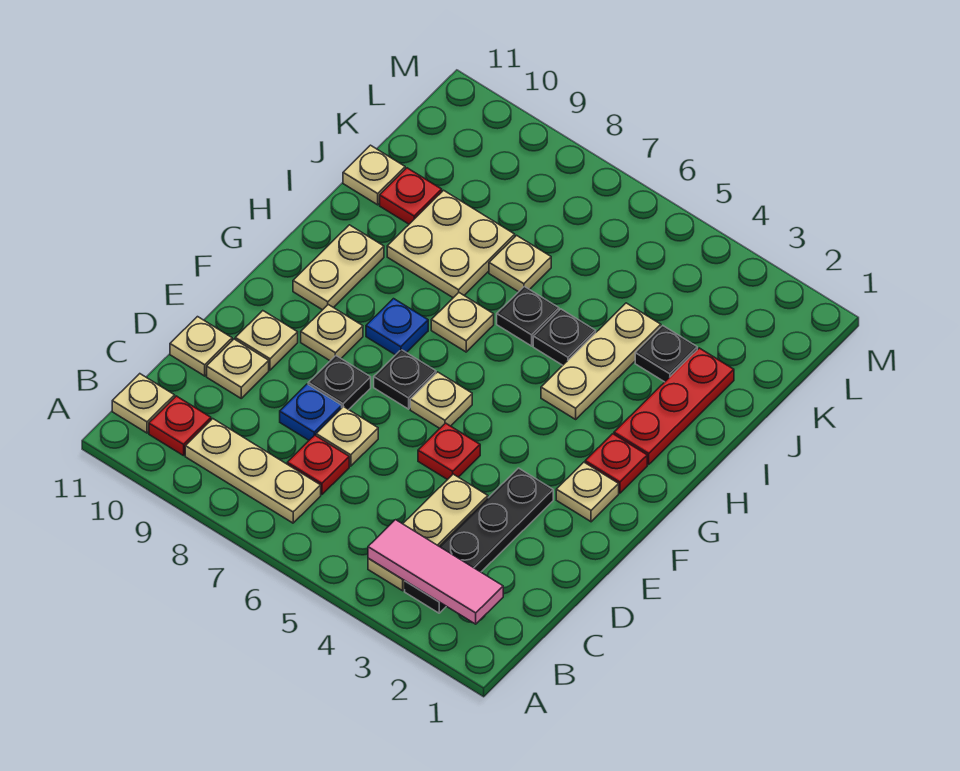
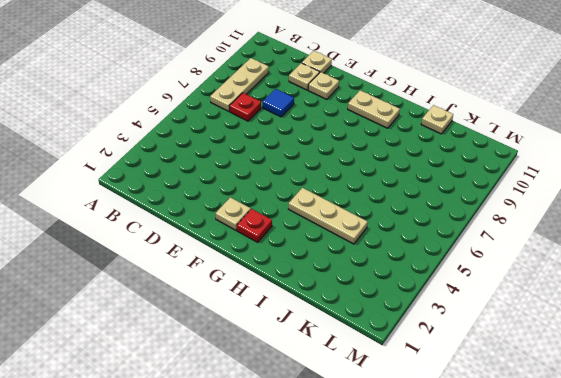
blue 1x1 tile [263,89,294,117] -> blue 1x1 plate [280,384,342,440]
none -> black 1x4 plate [405,468,553,613]
none -> tan 1x3 plate [368,474,488,591]
none -> red 1x1 plate [149,396,211,456]
none -> tan 1x1 plate [112,374,175,433]

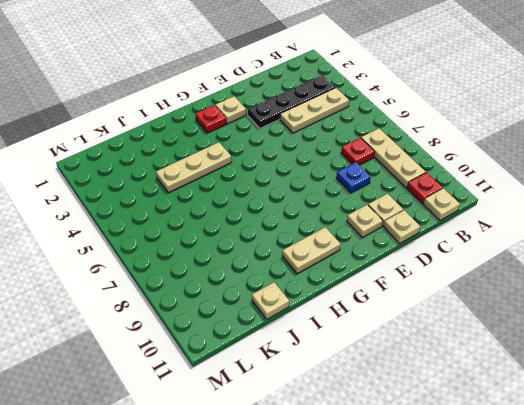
none -> tan 1x1 plate [316,406,378,466]
none -> red 1x1 plate [418,423,480,480]
none -> black 1x1 plate [308,356,371,410]
none -> tan 1x1 plate [410,372,472,428]

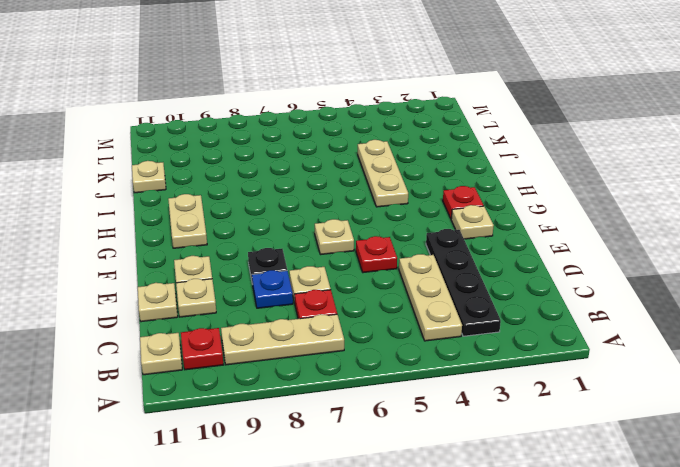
none -> black 1x1 plate [374,350,436,409]
none -> tan 1x1 plate [301,305,363,361]
none -> blue 1x1 plate [366,299,428,355]
none -> red 1x3 plate [614,348,734,464]

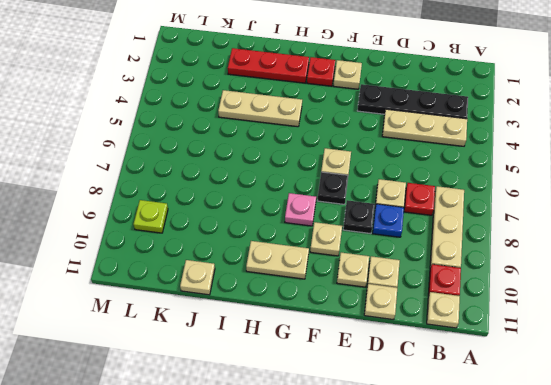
pink 1x1 plate [285,193,316,226] -> blue 1x1 plate [366,299,428,355]
lime 1x1 plate [134,200,168,233] -> none
none -> red 1x1 plate [418,423,480,480]
none -> tan 1x1 plate [431,293,494,352]
none -> black 1x1 plate [533,309,596,365]
none -> black 1x1 plate [497,286,559,346]

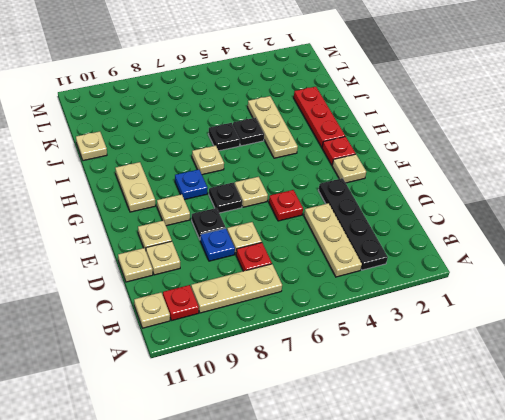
none -> tan 2x2 plate [387,190,515,298]
none -> black 1x1 plate [635,326,697,382]
none -> tan 1x1 plate [489,235,551,292]
none -> red 1x1 plate [380,168,442,224]

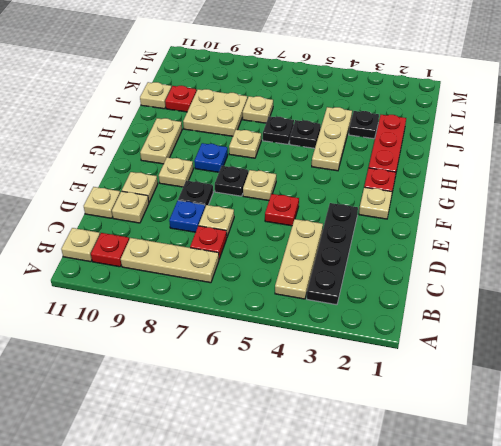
none -> pink 1x3 tile [368,520,503,624]

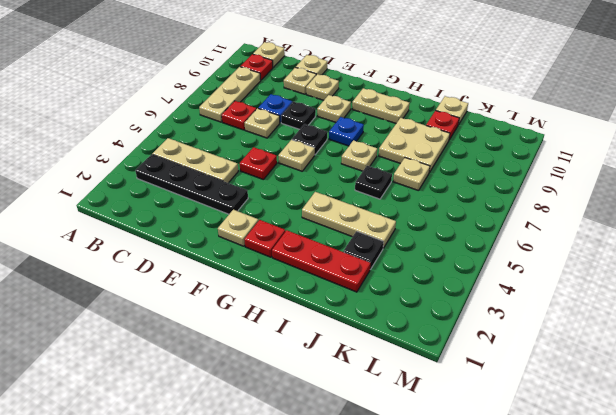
none -> black 1x1 plate [533,309,596,365]
none -> pink 1x3 tile [368,520,503,624]

